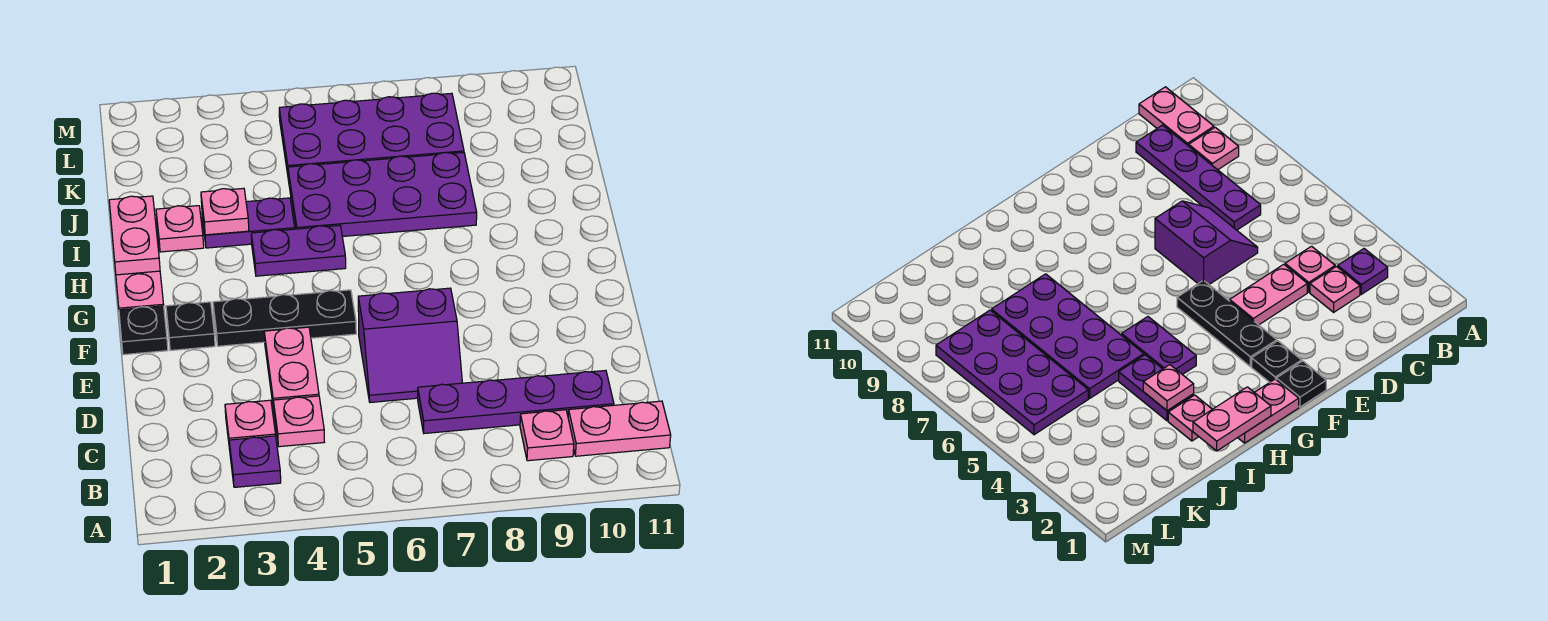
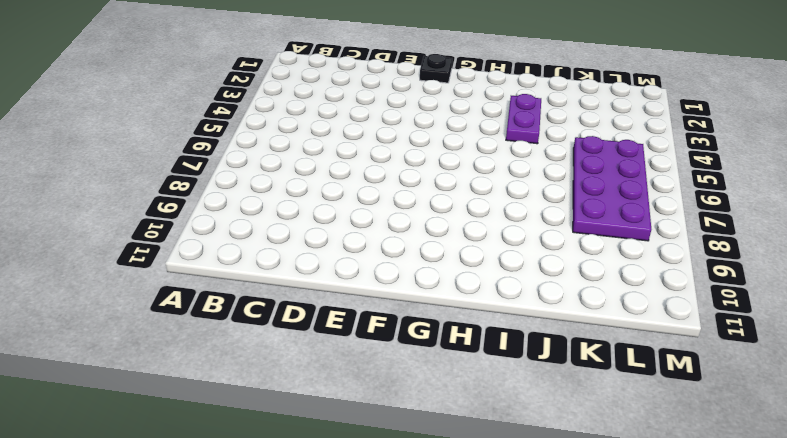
none -> purple 1x1 plate [229,436,281,487]
none -> pink 1x1 plate [520,410,574,461]
none -> pink 1x2 plate [568,401,671,456]

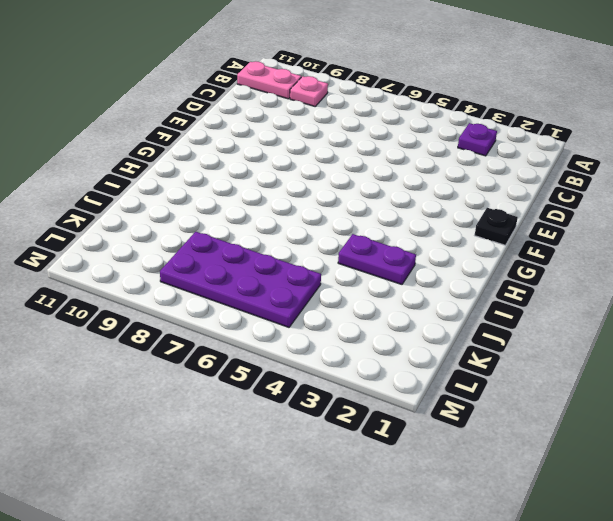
none -> pink 1x1 plate [225,400,276,449]
none -> pink 1x1 plate [273,396,324,447]
none -> purple 1x4 plate [418,370,614,433]

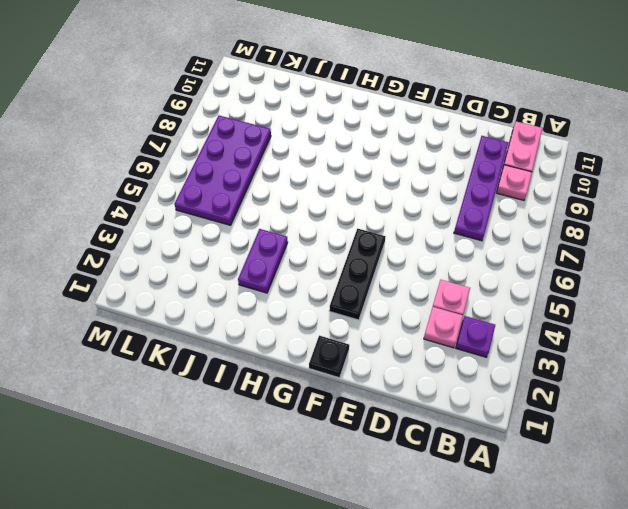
none -> pink 1x2 plate [264,327,319,410]
none -> purple 2x2 slope [358,288,462,402]
none -> black 1x1 plate [166,302,215,351]

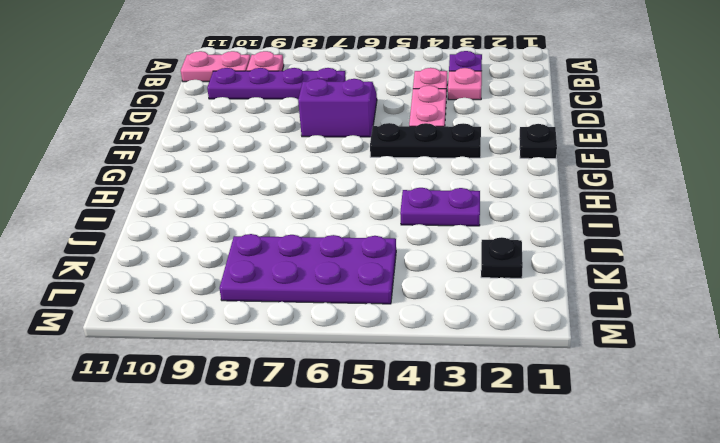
black 1x1 plate [481,237,523,278] -> black 1x1 plate moved to [166,302,215,351]
none -> pink 1x2 plate [116,271,164,310]
none -> purple 1x2 plate [251,225,346,276]
none -> pink 1x1 plate [156,206,204,252]

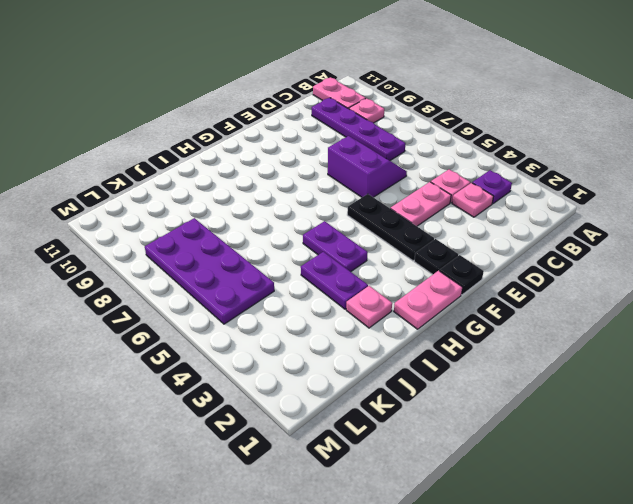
none -> purple 2x4 plate [288,153,477,237]
none -> pink 1x2 plate [109,196,160,275]
none -> pink 1x1 plate [201,188,249,235]

